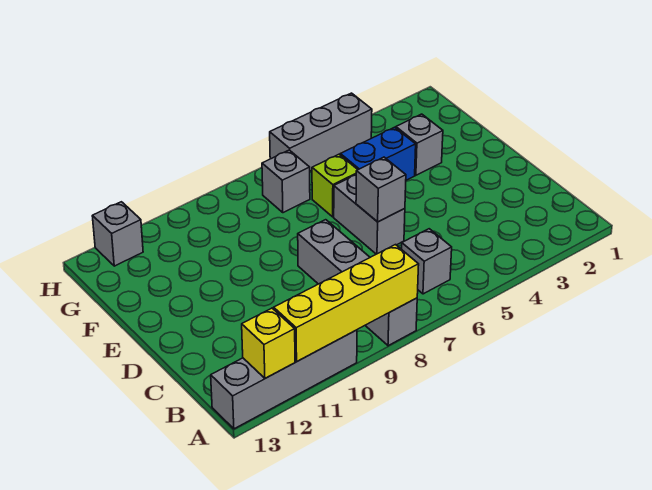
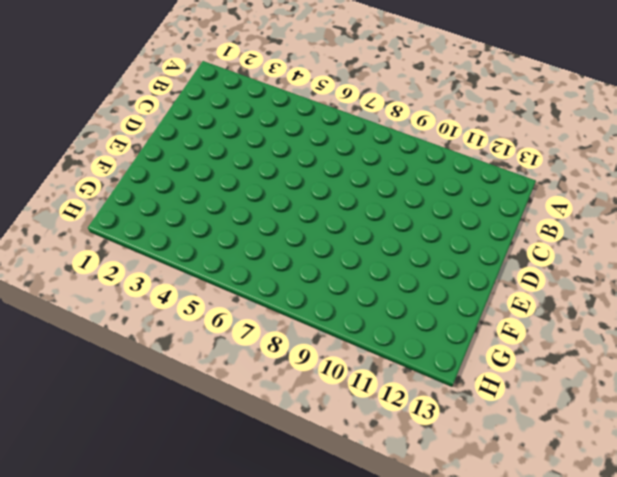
none -> grey 1x4 brick [298,220,417,346]
none -> grey 1x4 brick [211,330,357,429]
none -> grey 1x1 brick [402,229,452,294]

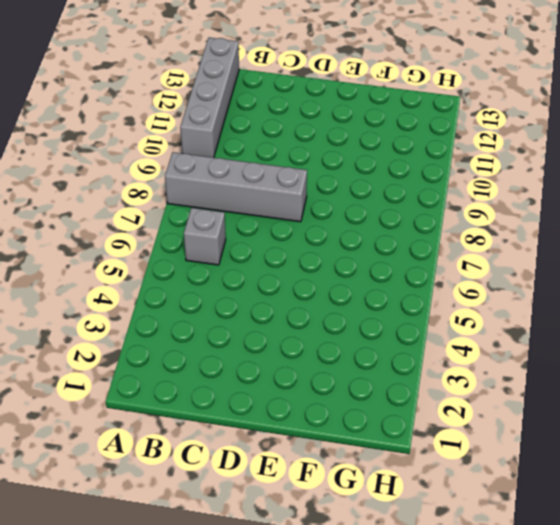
none -> grey 1x2 brick [334,175,405,254]
none -> grey 1x1 brick [396,114,443,175]
none -> blue 1x2 brick [340,127,416,180]

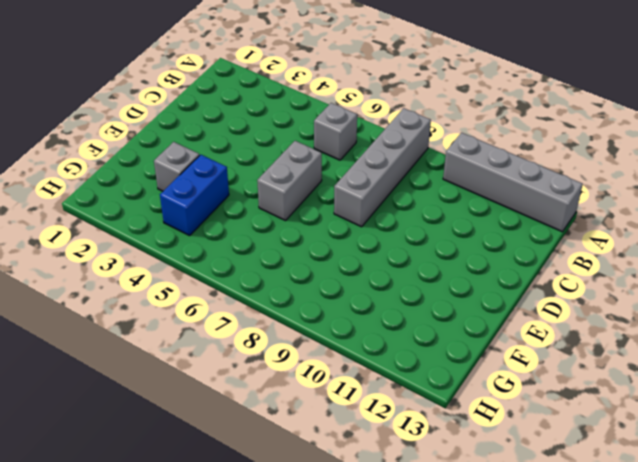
blue 1x2 brick [160,155,229,236] -> blue 1x2 brick turned to [340,127,416,180]
none -> lime 1x1 brick [312,154,358,217]
none -> grey 1x1 brick [262,150,310,213]
none -> grey 1x3 brick [270,93,372,171]

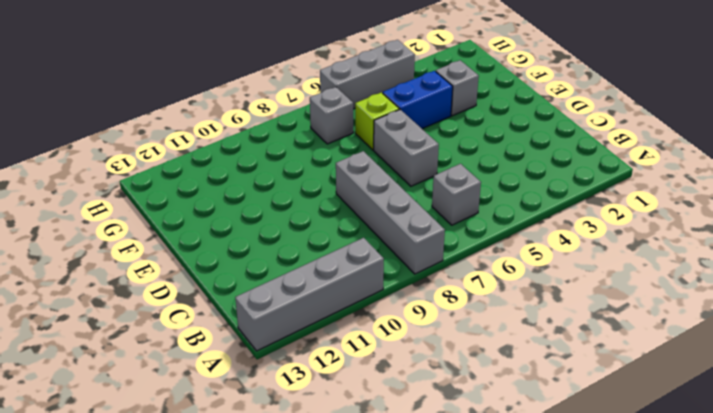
none -> grey 1x1 brick [92,202,143,266]
none -> yellow 1x4 brick [274,245,419,361]
none -> yellow 1x1 brick [242,308,295,378]

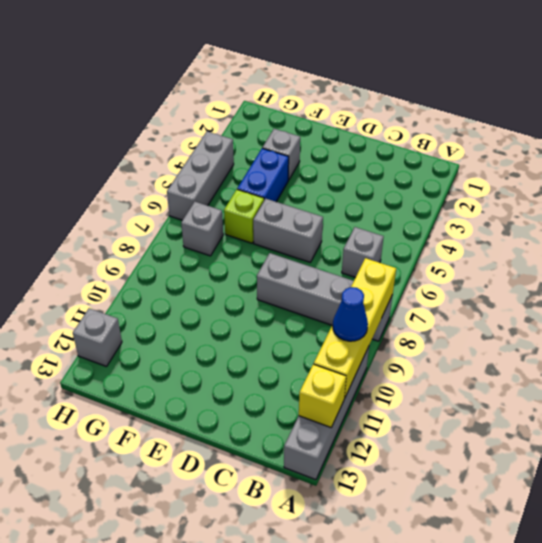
blue 1x1 cone [333,287,368,341] -> none
none -> grey 1x1 brick [356,157,406,222]

